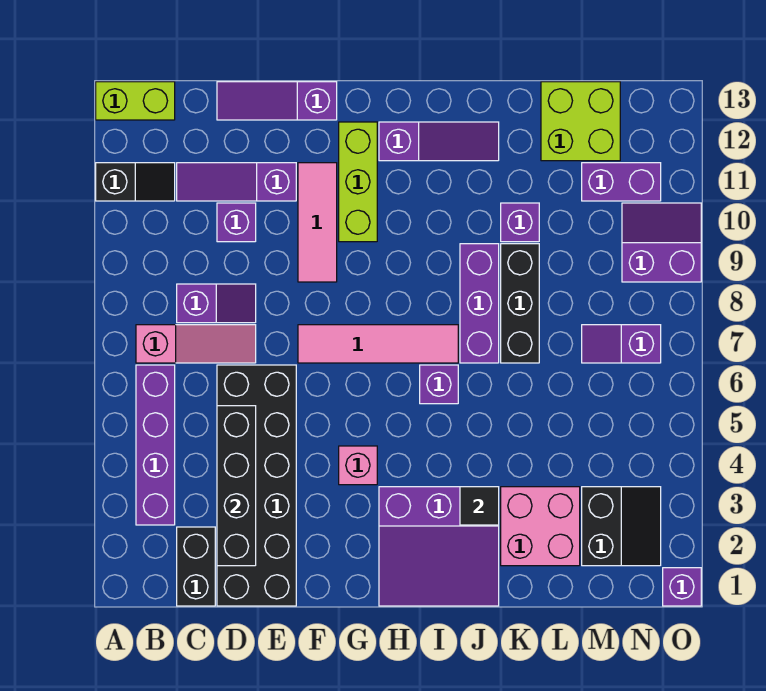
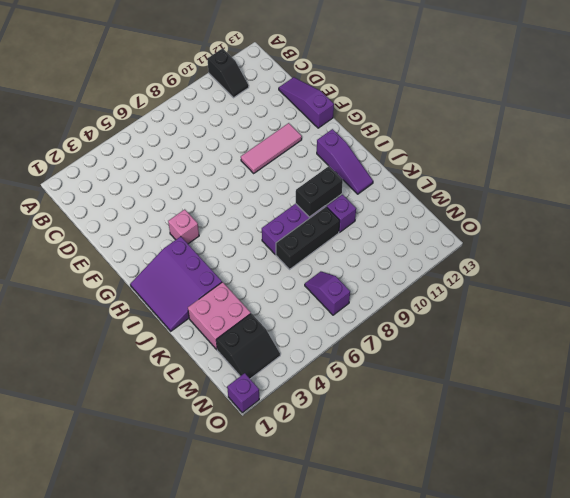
black 1x2 brick [296,166,343,217] -> black 1x2 brick moved to [177,527,215,606]
none -> lime 1x2 brick [96,82,175,120]
none -> purple 1x4 brick [136,365,175,525]
none -> pink 1x3 slope [136,325,256,363]

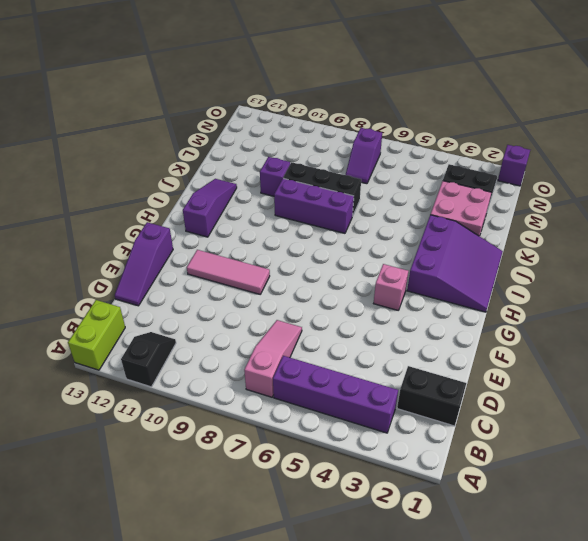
none -> purple 1x2 slope [177,284,256,323]
none -> purple 1x3 slope [177,163,296,201]
none -> black 2x6 brick [217,365,296,606]

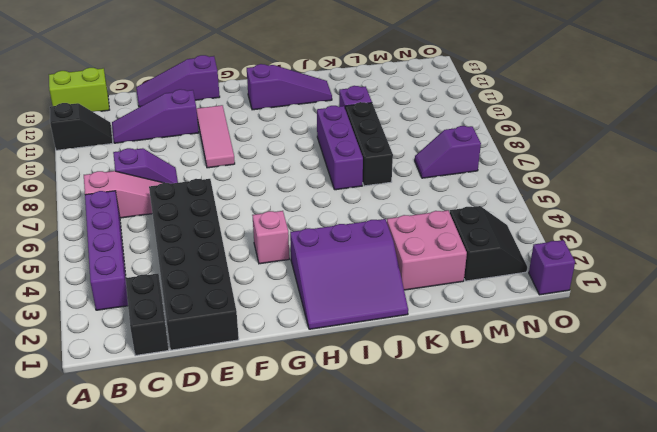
none -> purple 1x1 brick [217,203,256,242]
none -> pink 1x4 tile [298,325,458,363]
none -> lime 1x3 brick [339,122,377,242]

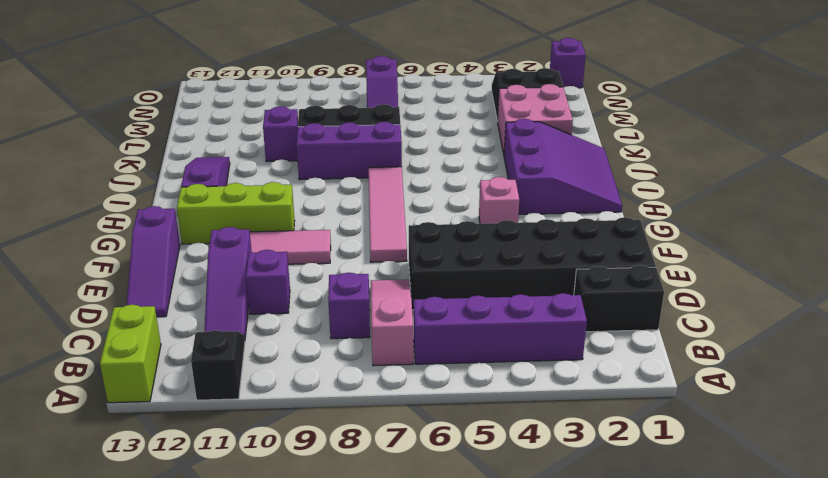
none -> purple 1x1 brick [420,365,458,404]
none -> lime 2x2 brick [541,82,620,161]
none -> purple 1x2 brick [582,163,661,201]

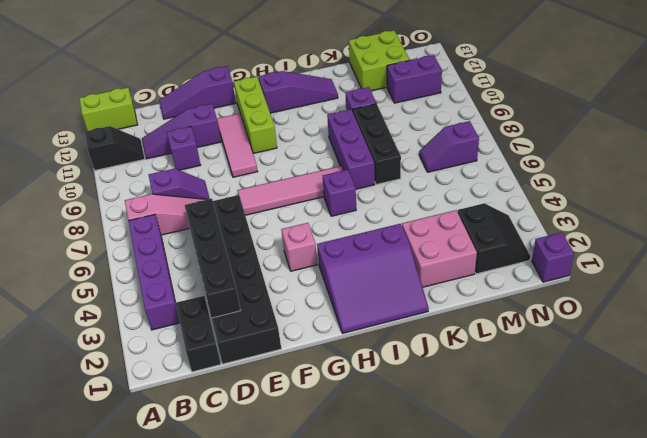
none -> purple 2x2 slope [622,203,701,282]
none -> black 1x1 tile [460,487,499,525]

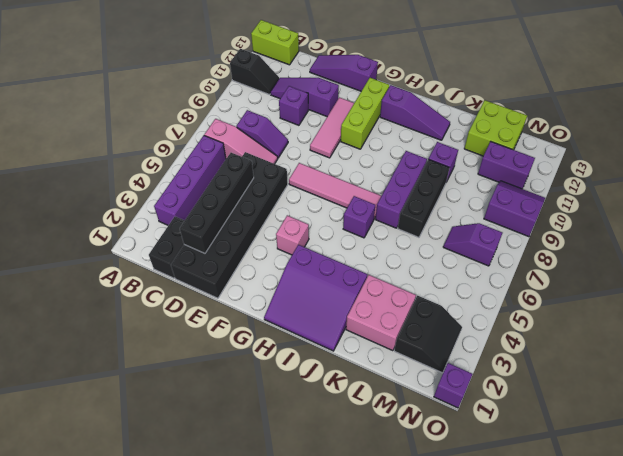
none -> black 1x1 tile [460,487,499,525]

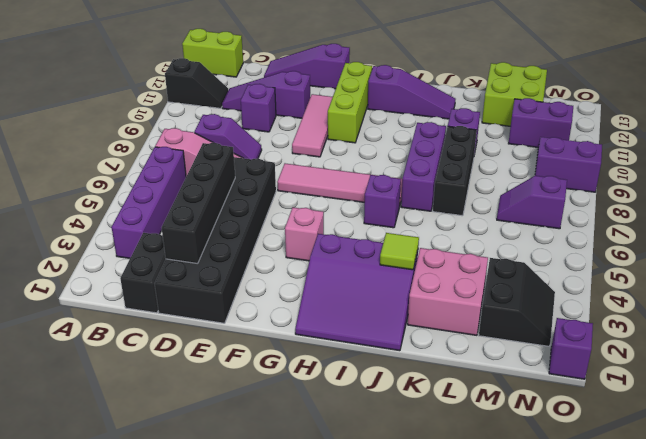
lime 1x1 tile [380,233,419,270] -> black 1x1 tile [460,487,499,525]

